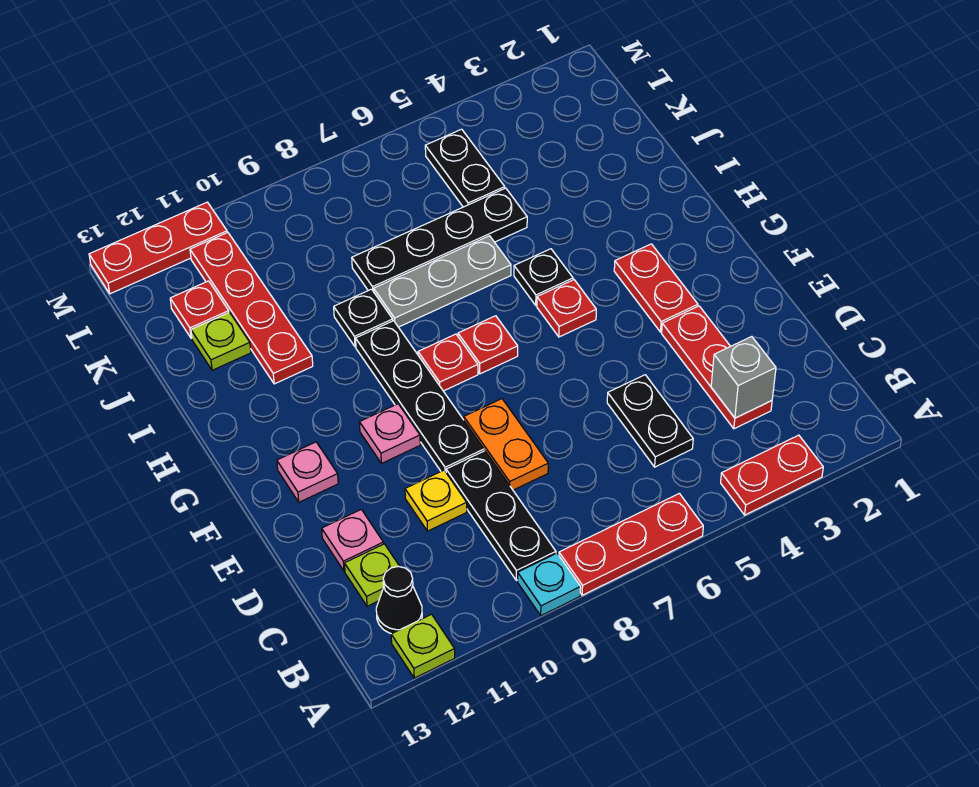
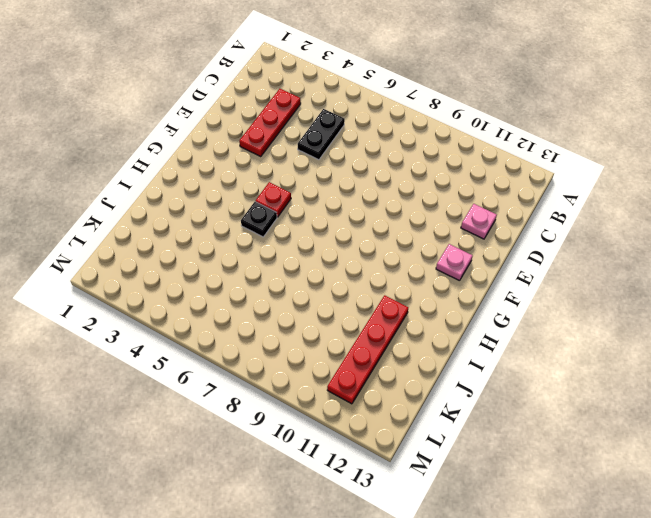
none -> red 1x2 plate [721,435,823,515]
none -> red 1x3 plate [559,493,703,595]
none -> cyan 1x1 plate [518,553,581,616]

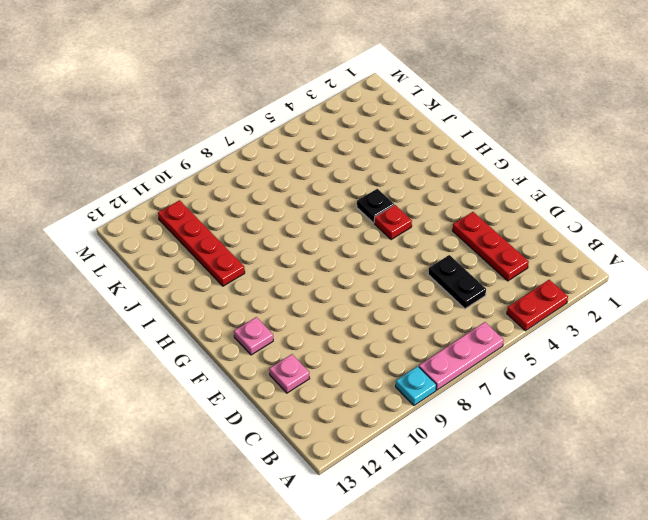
pink 1x3 plate [419,322,504,390] -> red 1x3 plate [559,493,703,595]
none -> lime 1x1 plate [391,614,455,678]
none -> black 1x3 plate [446,451,556,580]
none -> black 1x1 cone [376,566,422,634]

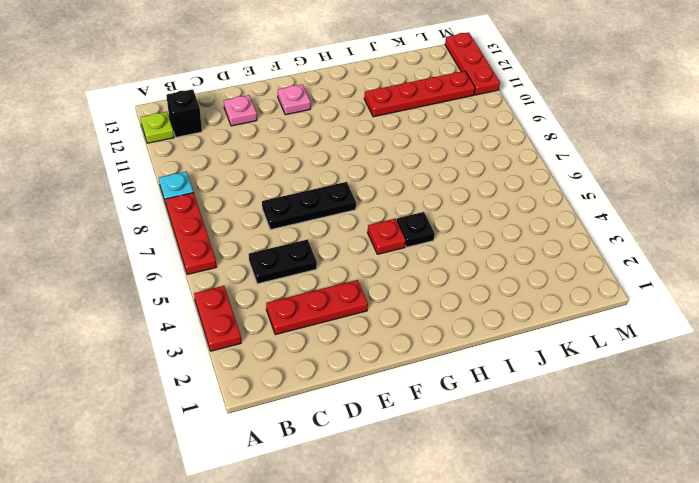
black 1x1 brick [166,89,202,137] -> black 1x1 cone [376,566,422,634]
black 1x3 plate [262,182,356,230] -> black 1x3 plate moved to [446,451,556,580]
none -> lime 1x1 plate [345,544,400,606]
none -> orange 1x2 plate [464,399,548,490]
none -> yellow 1x1 plate [405,470,467,531]

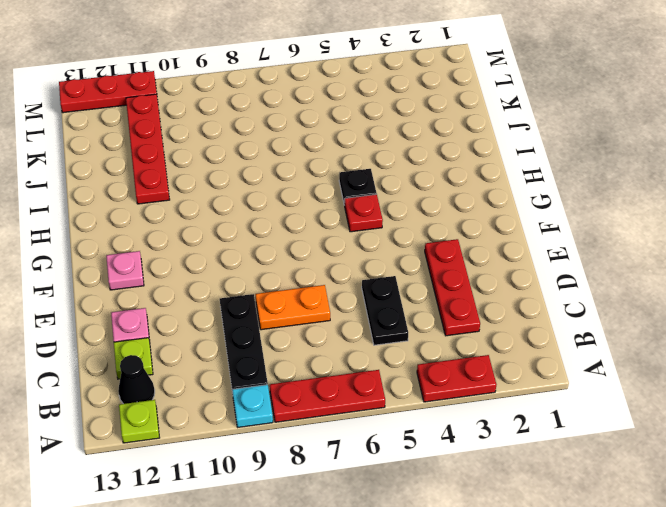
orange 1x2 plate [255,285,330,330] -> orange 1x2 plate turned to [464,399,548,490]
none -> yellow 1x1 plate [405,470,467,531]
none -> black 1x4 plate [356,321,484,472]
none -> red 1x2 plate [614,244,698,332]

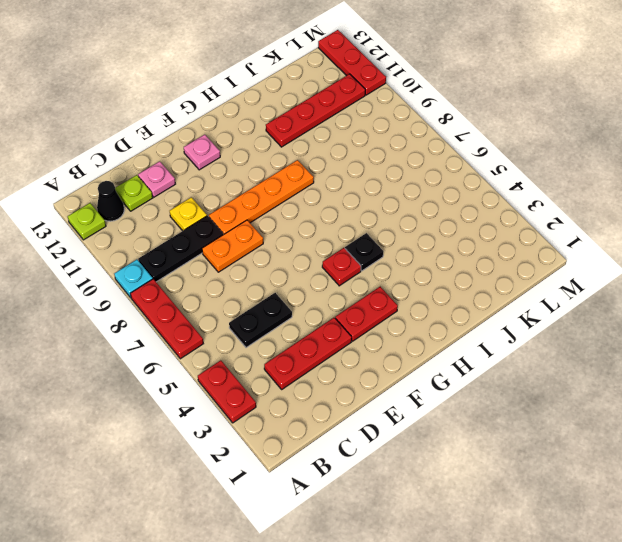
orange 1x4 plate [209,160,314,235] -> black 1x4 plate [356,321,484,472]
none -> pink 1x1 plate [359,404,420,463]
none -> red 1x1 plate [458,316,518,374]
none -> red 1x1 plate [418,334,478,391]

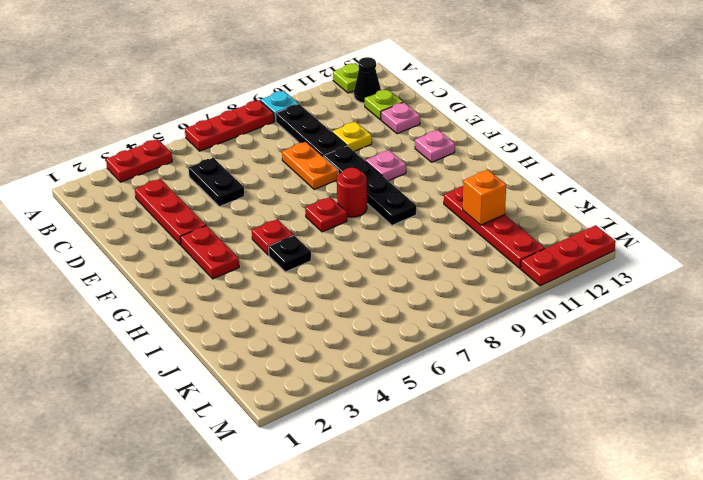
red 1x1 round brick [337,168,367,217] -> red 1x1 plate [418,334,478,391]
orange 1x1 brick [463,170,506,225] -> none
none -> grey 1x3 plate [374,236,511,327]
none -> black 1x1 plate [334,289,393,347]
none -> black 1x4 plate [352,188,527,292]

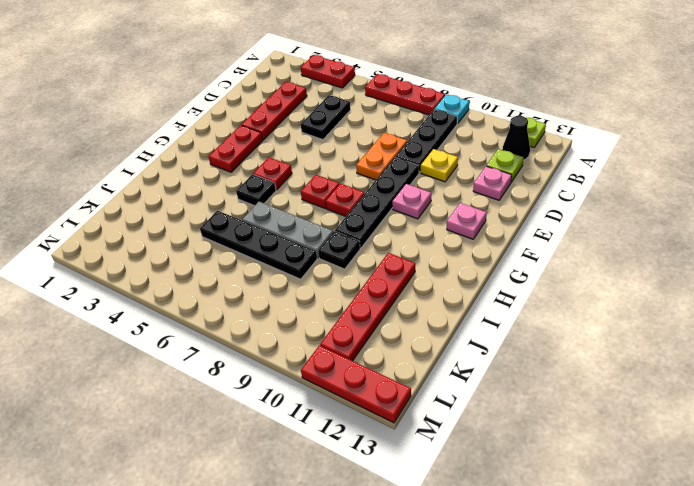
none -> lime 1x1 plate [191,312,251,370]
none -> black 1x2 plate [425,129,505,207]
none -> red 1x1 plate [170,281,229,338]

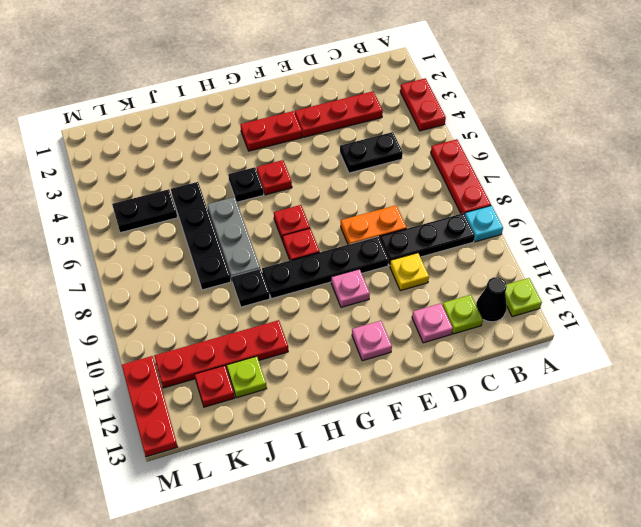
none -> grey 1x1 brick [711,337,776,418]

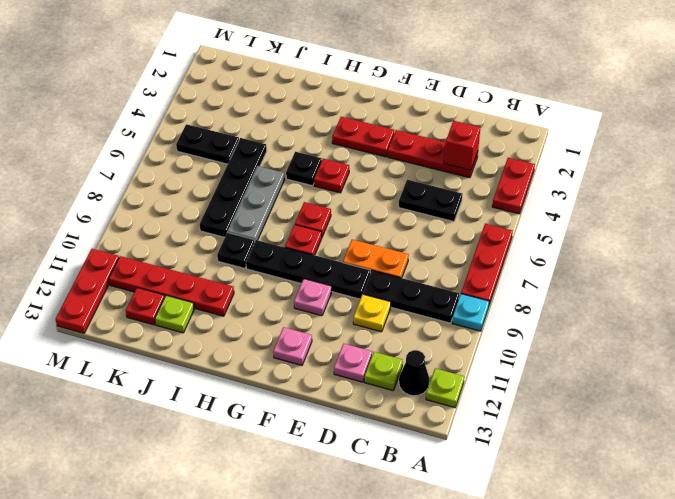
red 1x1 brick [444,121,480,170] -> grey 1x1 brick [711,337,776,418]

